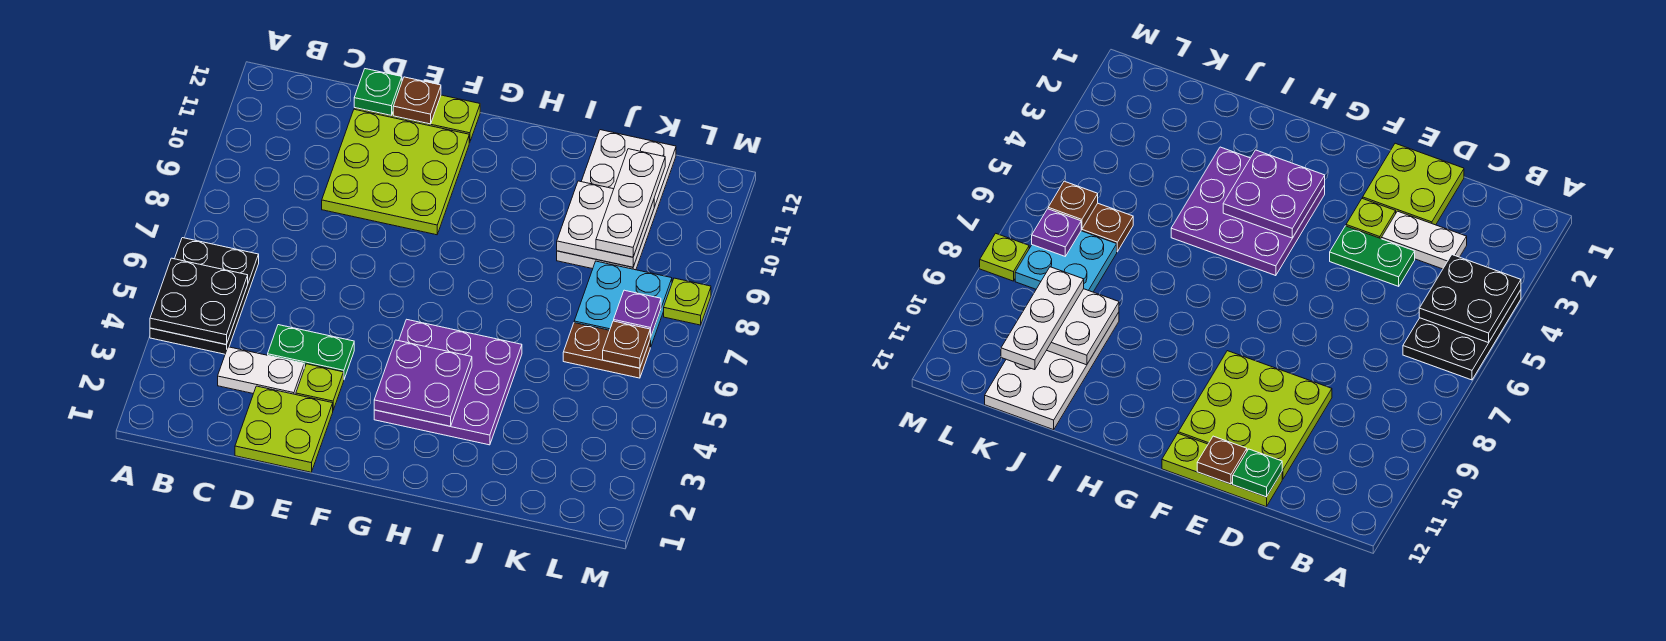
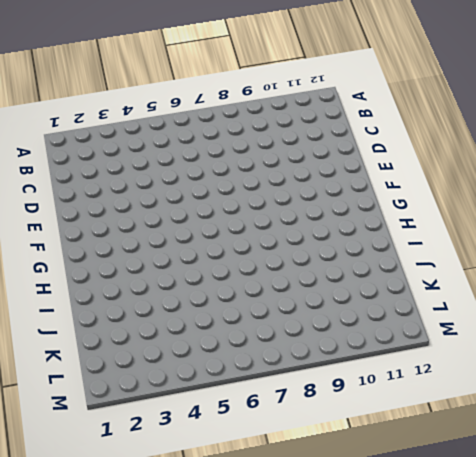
none -> black 2x3 plate [150,238,259,354]
none -> white 1x2 plate [218,347,304,395]
none -> lime 2x2 plate [235,386,333,472]

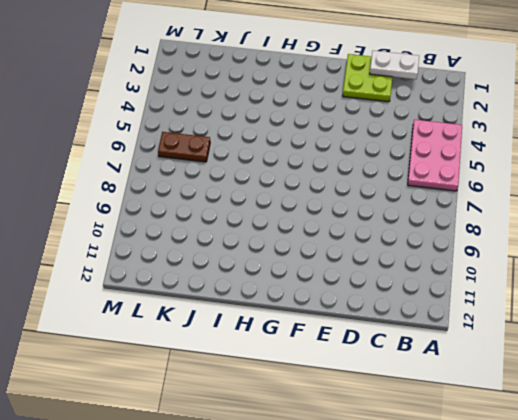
pink 2x3 plate [408,120,462,191] -> black 2x3 plate [150,238,259,354]
white 1x2 plate [370,51,419,79] -> white 1x2 plate moved to [218,347,304,395]
none -> green 1x2 plate [268,325,354,379]
none -> lime 3x3 plate [322,109,469,235]
none -> lime 1x3 plate [354,95,480,143]

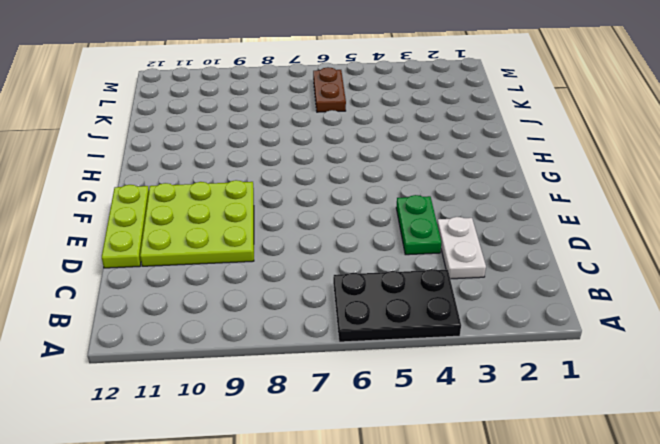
none -> lime 2x2 plate [235,386,333,472]
none -> lime 1x1 plate [296,364,344,410]
none -> purple 3x3 plate [374,319,522,445]

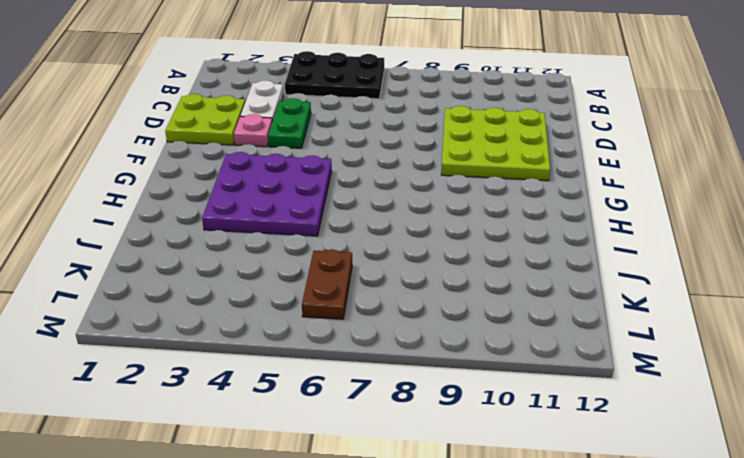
pink 1x1 plate [234,114,272,147] -> lime 1x1 plate [296,364,344,410]
none -> lime 1x3 plate [354,95,480,143]
none -> white 2x4 plate [557,130,676,270]
none -> cyan 2x2 plate [574,261,672,347]

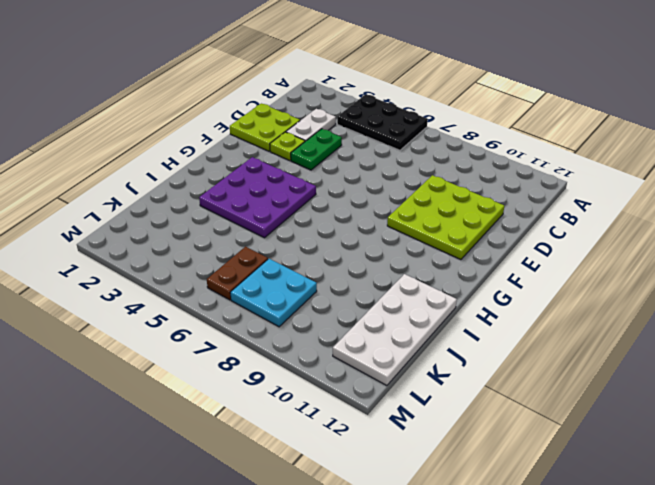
white 2x4 plate [333,274,457,386] -> white 2x4 plate turned to [557,130,676,270]
none -> lime 1x3 plate [354,95,480,143]
none -> lime 1x1 plate [664,278,711,325]
none -> black 2x2 plate [150,258,248,345]

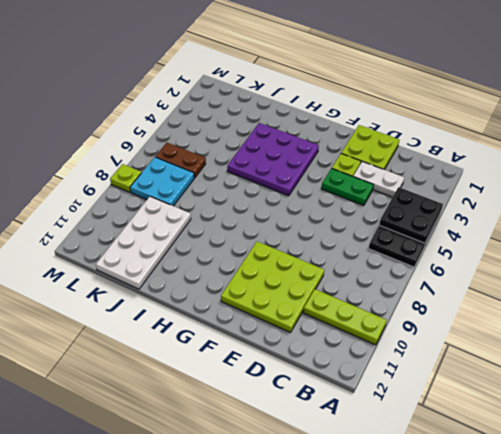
lime 1x3 plate [303,289,387,345] -> lime 1x3 plate moved to [354,95,480,143]
none -> green 1x1 plate [354,69,402,115]
none -> brown 1x1 plate [393,77,441,124]
none -> purple 2x2 plate [374,340,472,426]

